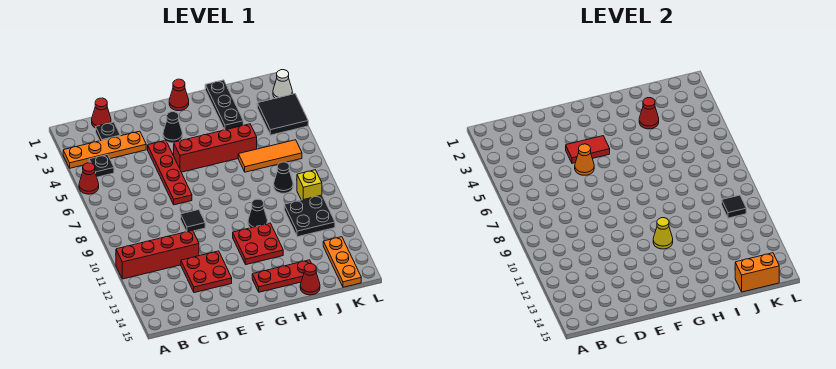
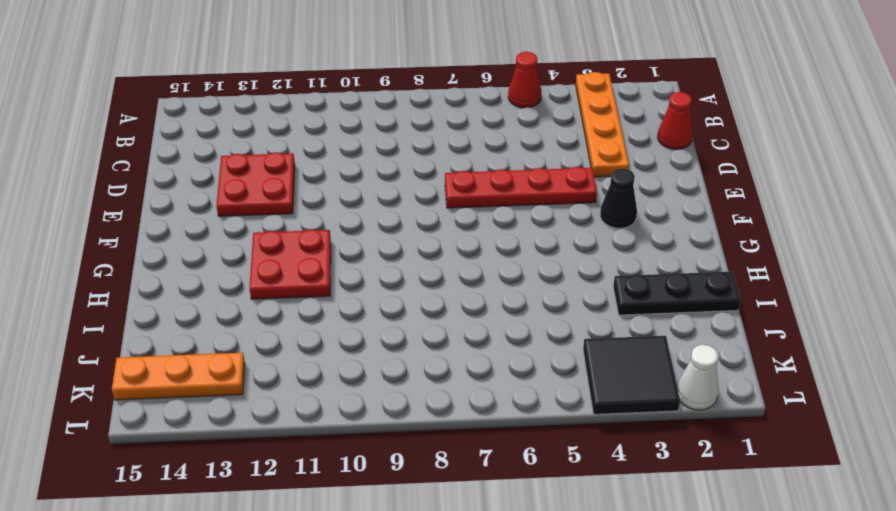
none -> red 1x4 brick [116,230,199,279]
none -> black 1x1 plate [89,155,114,177]
none -> black 1x1 plate [96,122,120,141]
none -> black 1x1 tile [181,210,205,232]

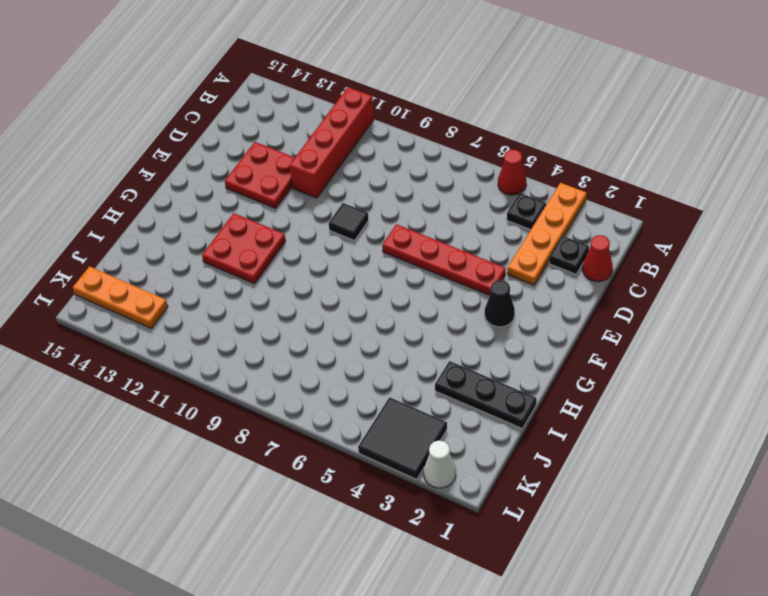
none -> red 1x4 brick [173,124,257,172]
none -> red 1x1 cone [169,79,189,111]
none -> red 1x3 plate [252,260,311,292]
none -> black 1x1 cone [248,199,268,228]

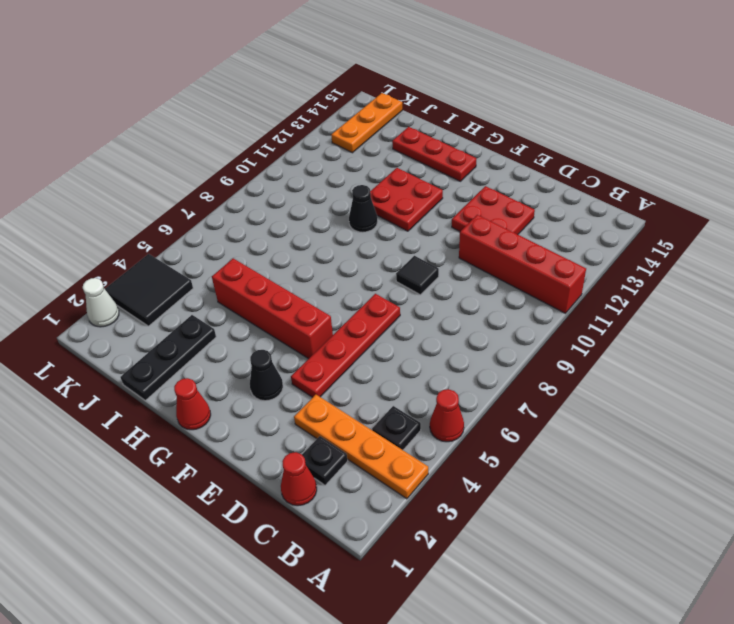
none -> orange 1x3 tile [238,140,302,172]
none -> red 1x1 cone [300,264,320,295]
none -> black 1x1 cone [274,162,293,193]
none -> black 2x2 plate [284,195,335,237]

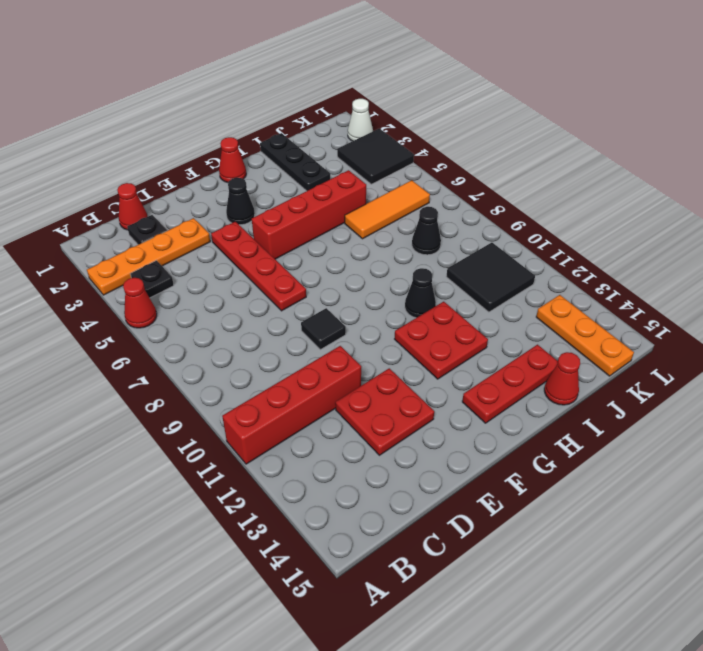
black 2x2 tile [446,243,535,312] -> black 2x2 plate [284,195,335,237]
none -> yellow 1x1 brick [297,170,322,200]
none -> red 1x2 tile [566,136,610,163]
none -> orange 1x1 cone [575,144,594,175]
none -> yellow 1x1 cone [653,218,673,249]

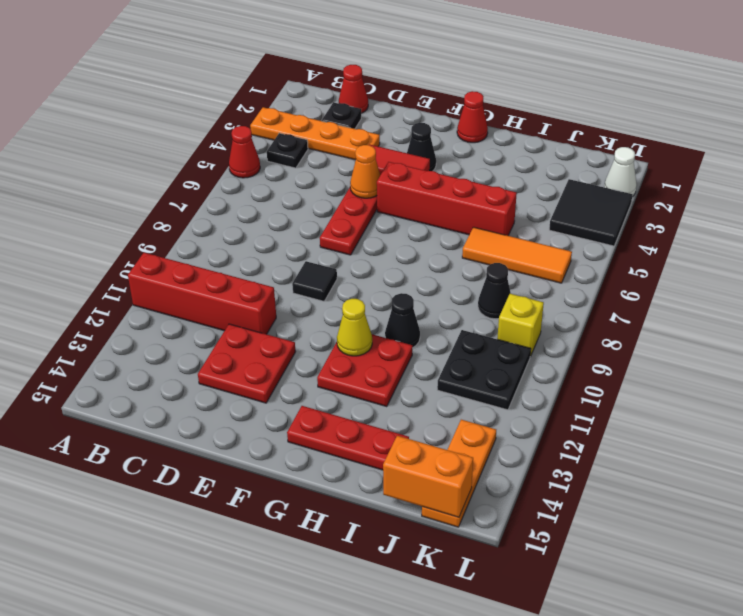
none -> black 1x3 plate [205,80,243,130]
none -> red 1x1 cone [300,264,320,295]
none -> red 1x1 cone [639,98,659,129]
none -> black 1x1 tile [722,195,746,218]

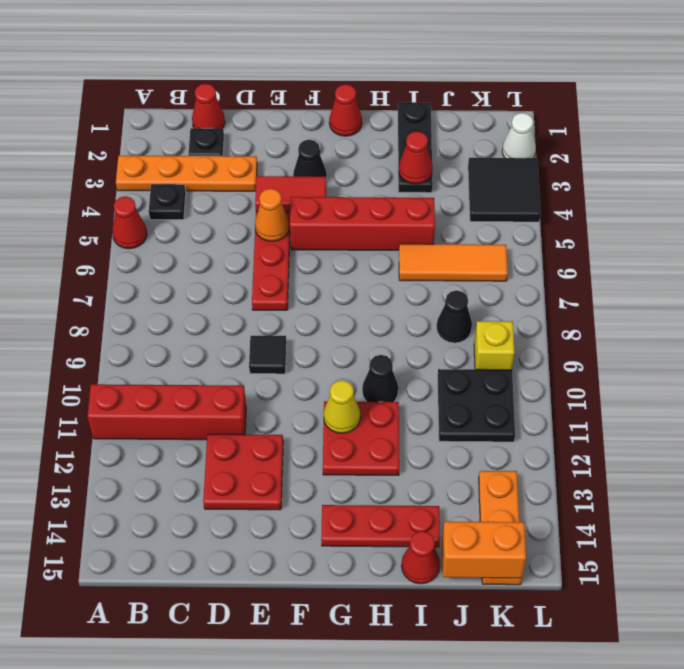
none -> black 1x1 tile [722,195,746,218]

